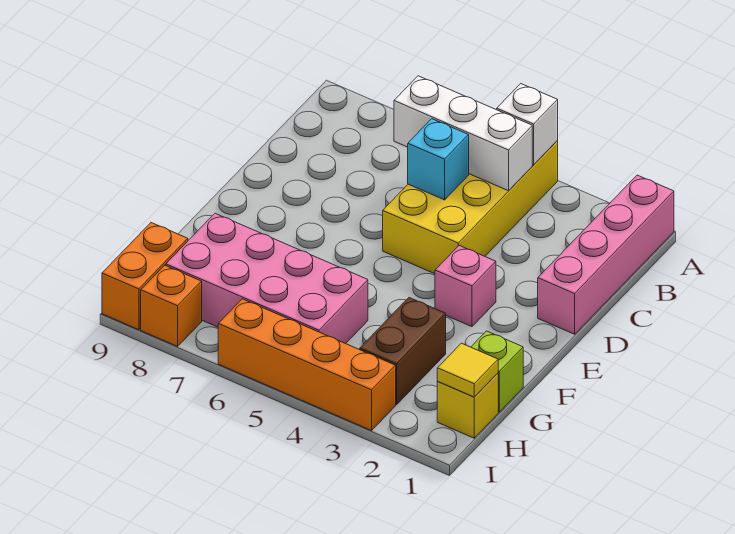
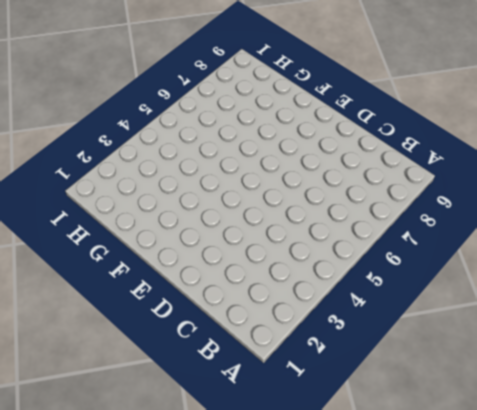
none -> pink 1x4 brick [538,175,674,334]
none -> yellow 2x4 brick [383,141,558,274]
none -> pink 1x1 brick [435,246,496,327]

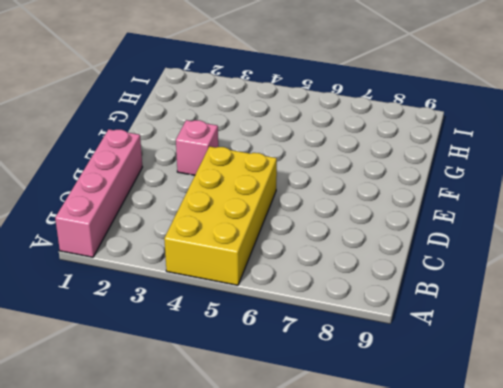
none -> lime 1x1 brick [471,331,523,412]
none -> brown 1x2 brick [360,298,446,405]
none -> pink 2x4 brick [166,213,368,344]

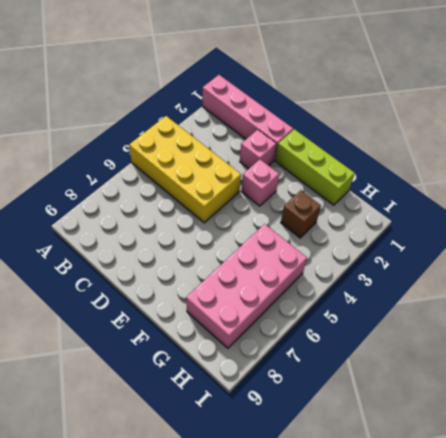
pink 1x1 brick [240,130,276,169] -> none
lime 1x3 brick [275,129,355,205] -> lime 1x1 brick [471,331,523,412]
brown 1x1 brick [281,190,321,238] -> brown 1x2 brick [360,298,446,405]
none -> yellow 1x1 brick [437,373,498,438]
none -> orange 1x2 brick [102,223,188,330]
none -> orange 1x4 brick [218,299,396,431]

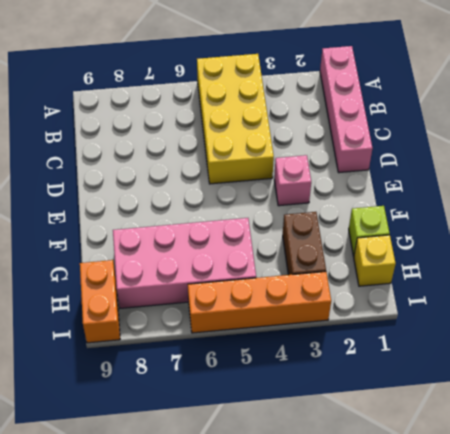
none -> orange 1x1 brick [141,265,202,346]
none -> white 1x1 brick [497,84,558,165]
none -> white 1x3 brick [394,76,532,191]

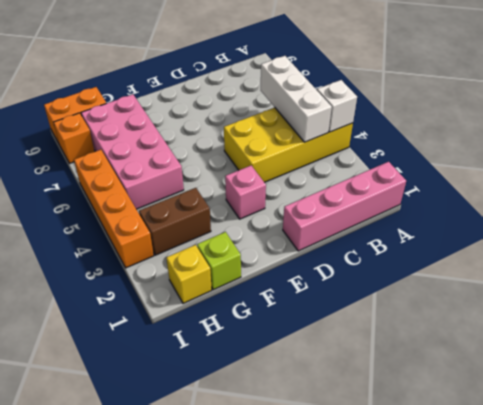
none -> cyan 1x1 brick [408,119,469,200]
none -> yellow 1x1 tile [437,343,498,397]

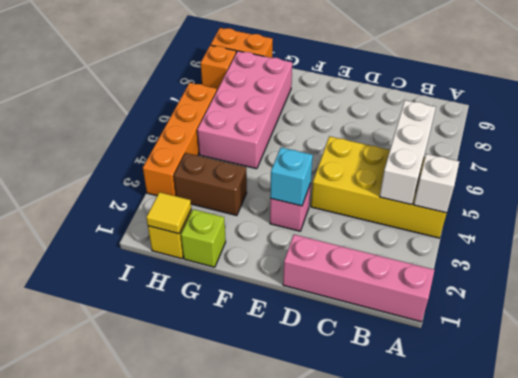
cyan 1x1 brick [270,147,313,206] -> cyan 1x1 brick moved to [408,119,469,200]

